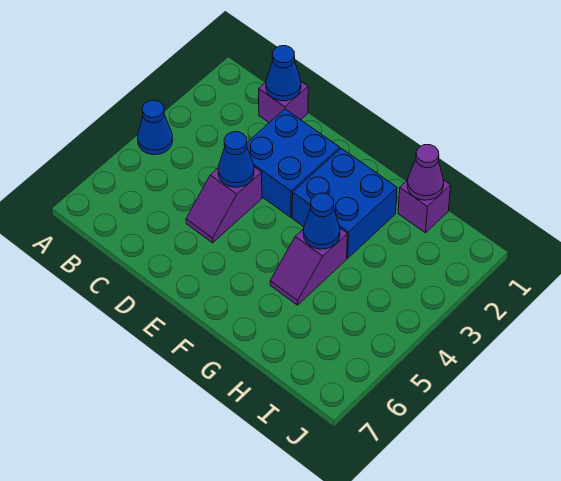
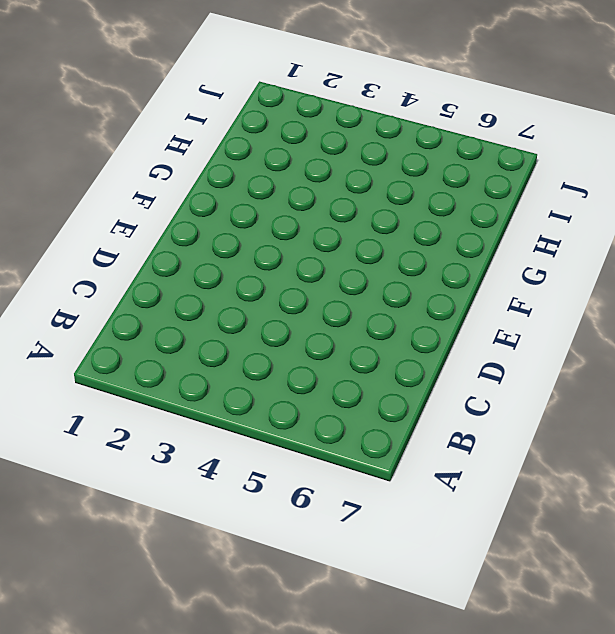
none -> blue 1x1 cone [138,100,173,155]
none -> purple 1x1 brick [259,82,308,123]

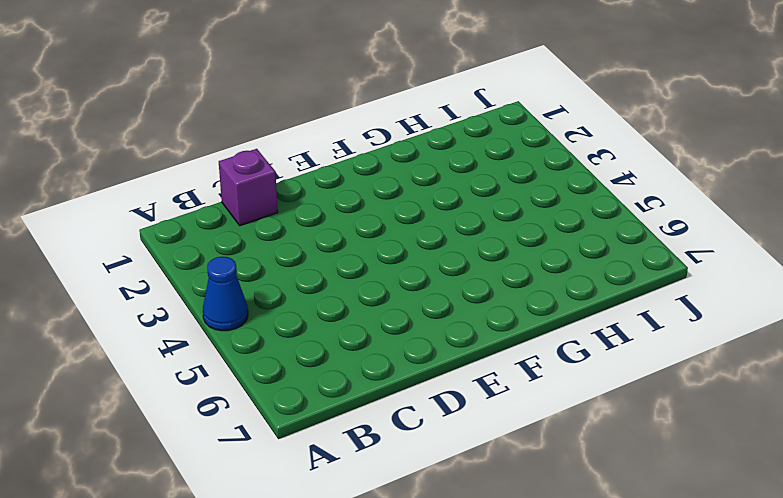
none -> blue 2x2 brick [247,109,340,217]
none -> purple 1x2 slope [186,167,262,243]

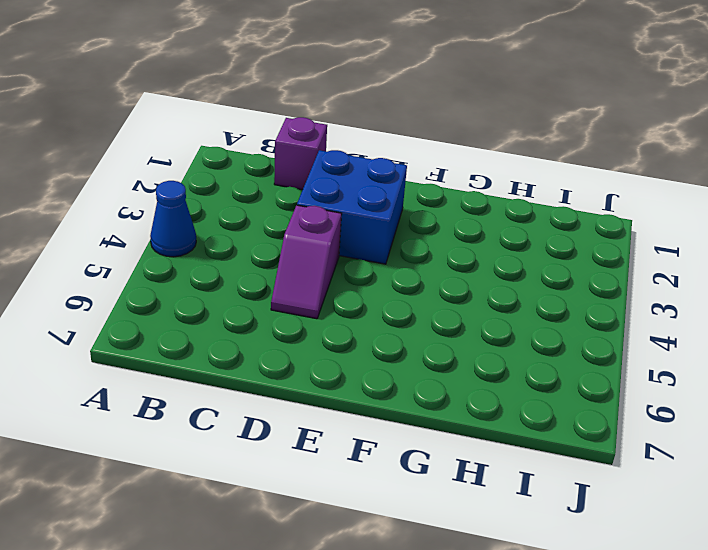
none -> blue 2x2 brick [292,148,397,258]
none -> purple 1x2 slope [270,228,347,305]

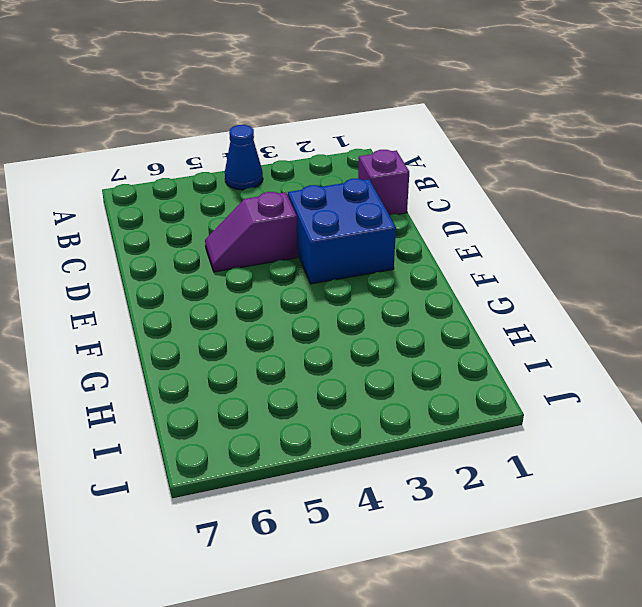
none -> blue 2x2 brick [292,148,397,258]
none -> purple 1x2 slope [270,228,347,305]

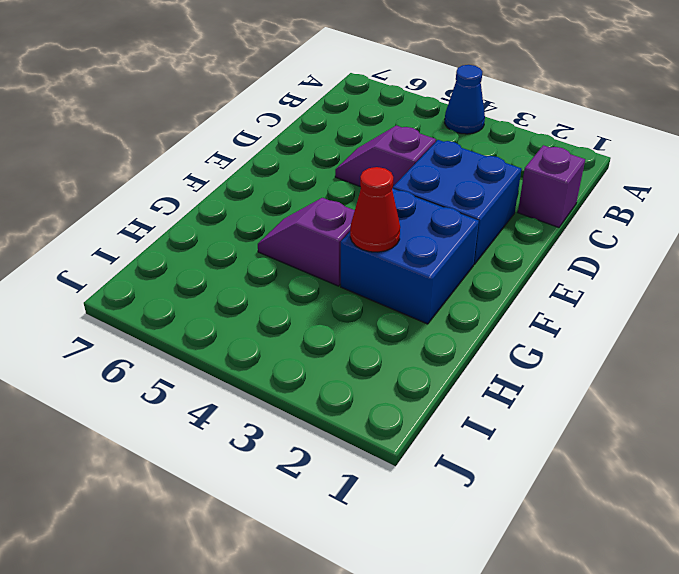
red 1x1 cone [350,167,400,252] -> none
none -> purple 1x1 brick [398,180,451,233]
none -> blue 1x1 cone [266,46,301,101]

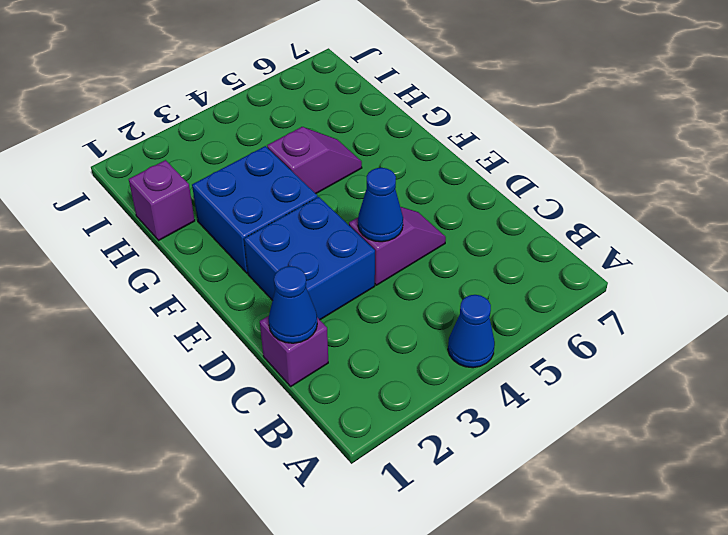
none -> blue 1x1 cone [303,193,340,249]
none -> purple 1x1 cone [407,145,444,200]

